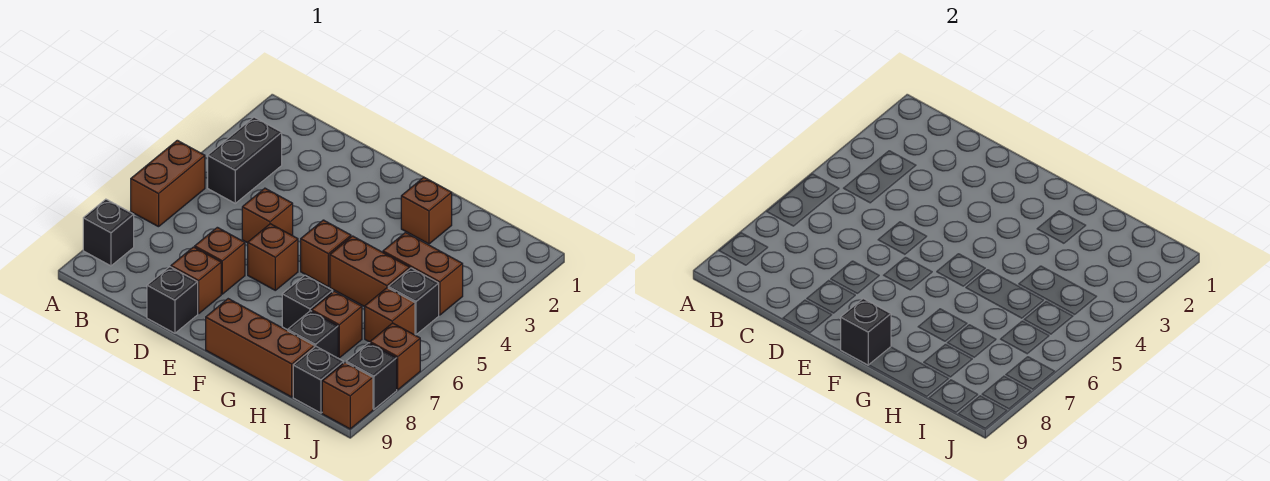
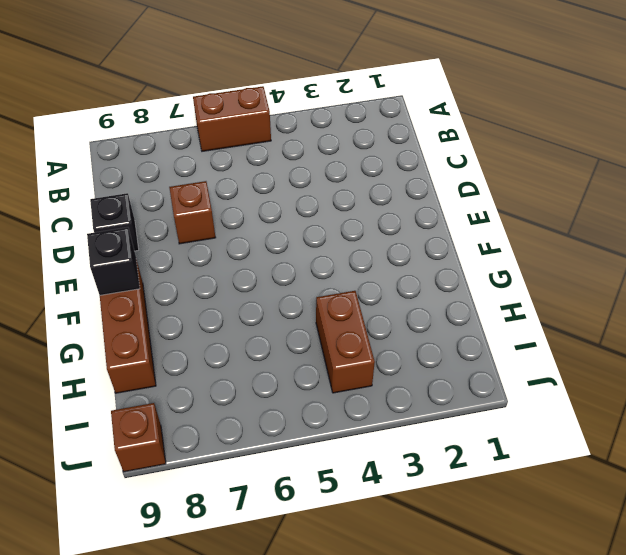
none -> black 1x1 brick [83,199,134,266]
none -> black 1x2 brick [208,117,282,203]
none -> brown 1x1 brick [242,188,293,243]

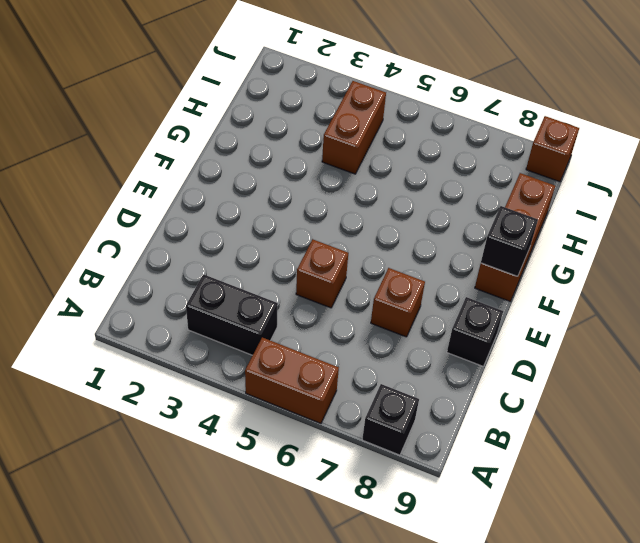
none -> brown 1x1 brick [171,247,221,314]
none -> brown 1x1 brick [248,224,298,290]
none -> brown 1x1 brick [301,220,351,287]

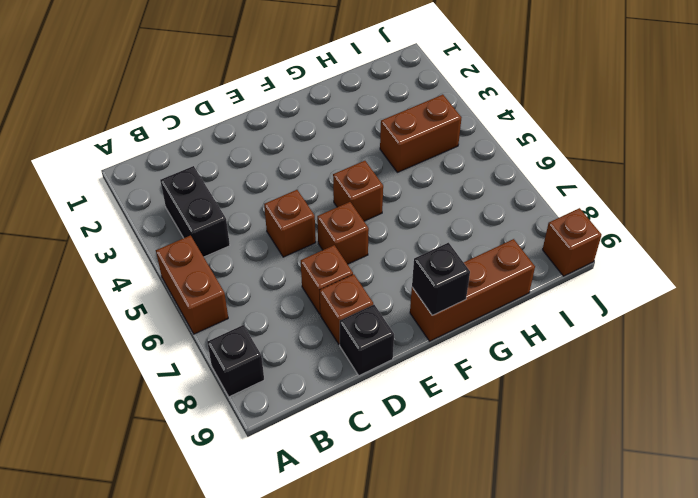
none -> brown 1x1 brick [401,177,452,244]
none -> brown 1x2 brick [330,236,410,307]
none -> black 1x1 brick [282,275,333,330]

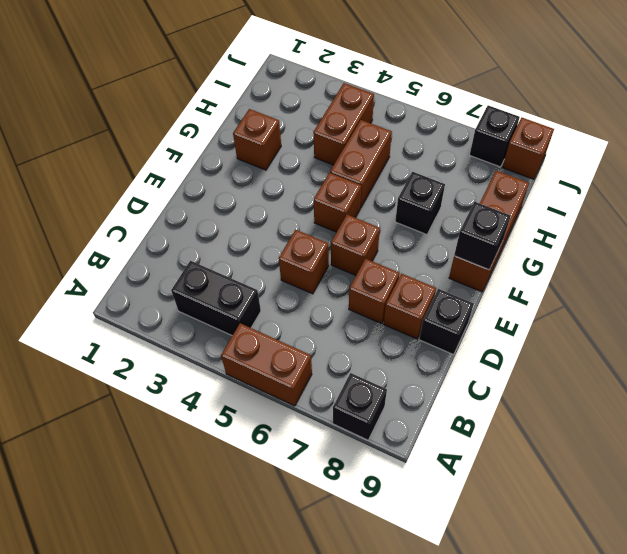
none -> brown 1x1 brick [312,291,362,358]
none -> black 1x1 brick [288,311,338,358]
none -> black 1x1 brick [388,268,439,335]

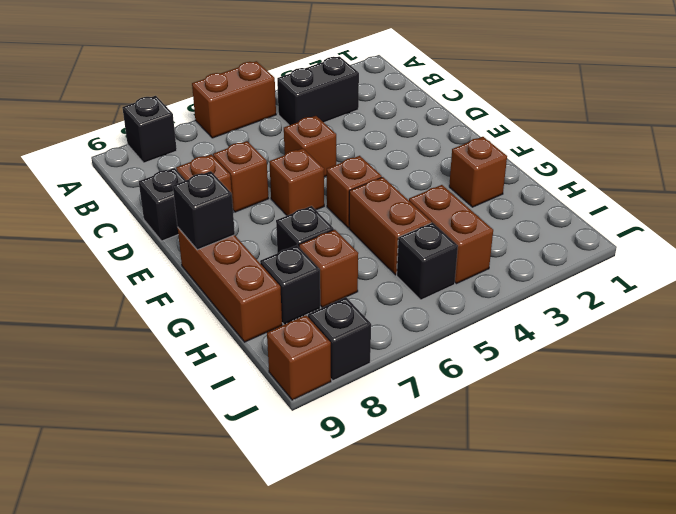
none -> brown 1x1 brick [365,288,415,342]
none -> black 1x1 brick [293,346,344,413]
none -> brown 1x1 brick [370,323,420,390]

